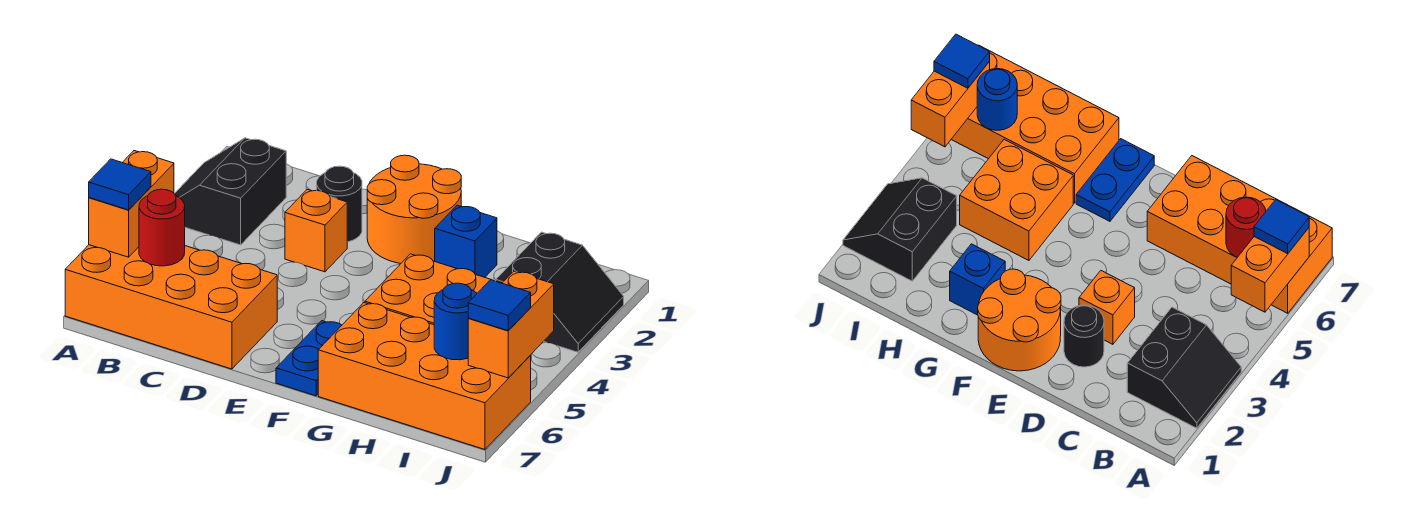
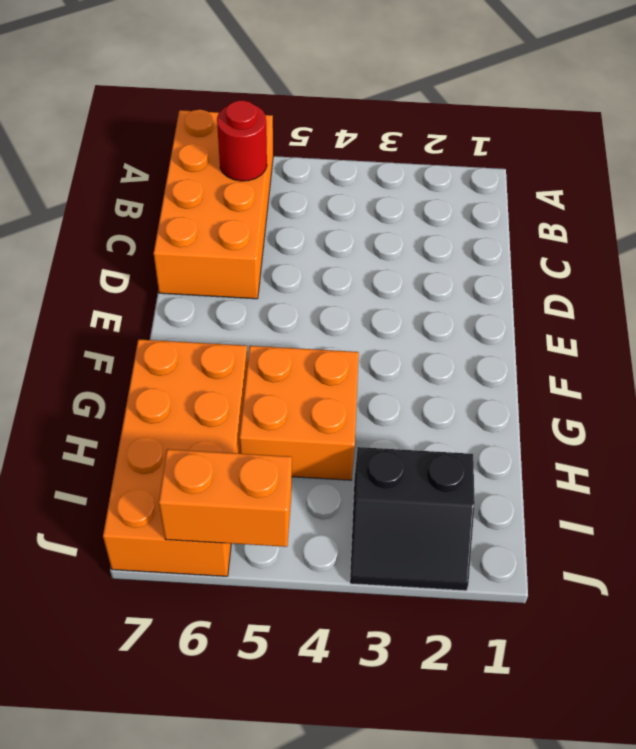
none -> black 2x2 slope [174,138,286,245]
none -> black 1x1 round brick [317,166,362,242]
none -> orange 1x1 brick [285,189,347,272]

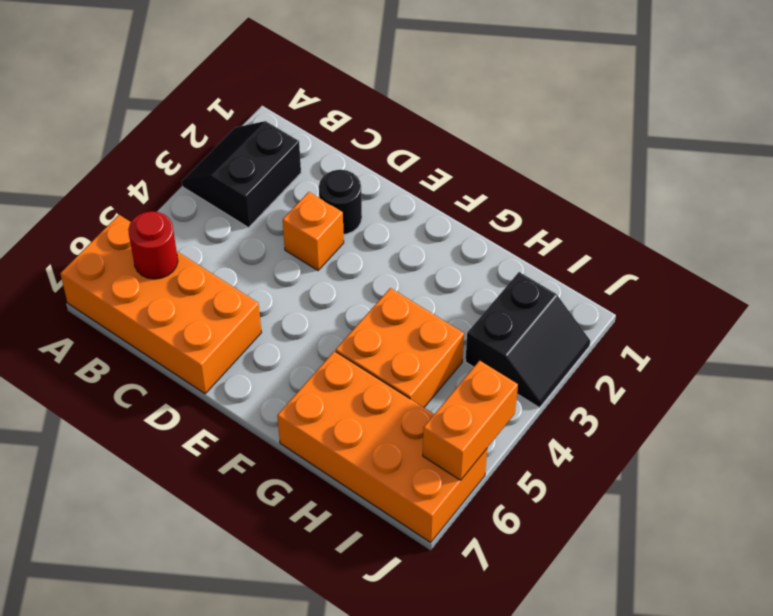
none -> orange 2x2 round brick [367,155,461,264]
none -> blue 1x2 plate [276,321,342,396]
none -> blue 1x1 brick [435,205,497,277]

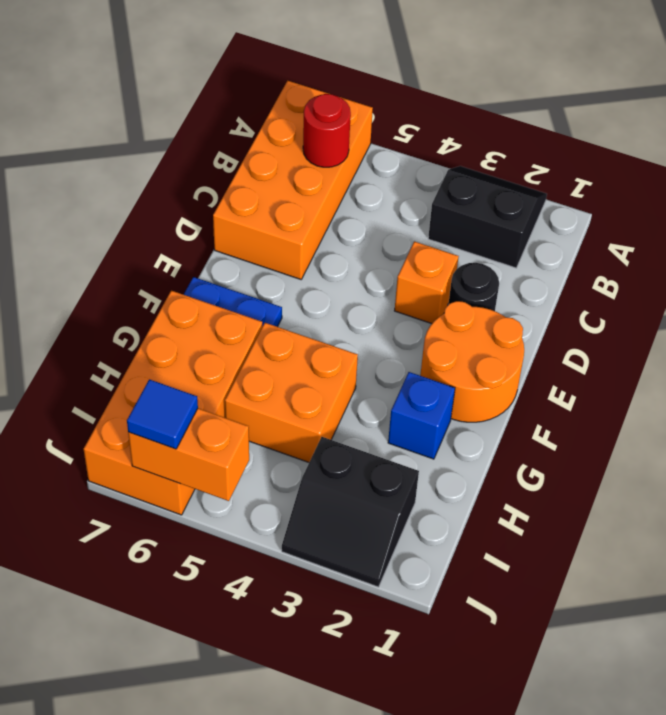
none -> orange 1x2 brick [89,151,174,257]
none -> blue 1x1 round brick [434,283,477,360]
none -> blue 1x1 tile [89,159,151,210]

